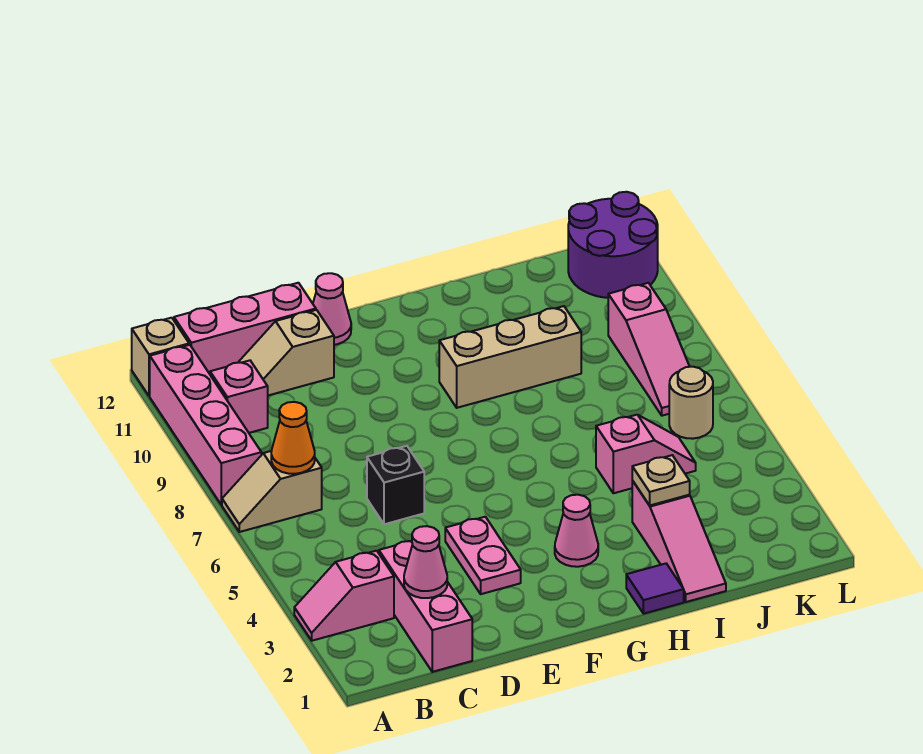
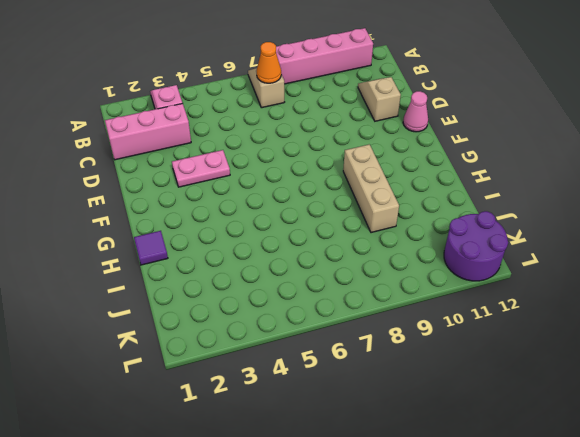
none -> tan 1x1 brick [132,318,189,396]
none -> pink 1x1 brick [210,360,268,433]
none -> pink 1x3 brick [174,283,316,374]

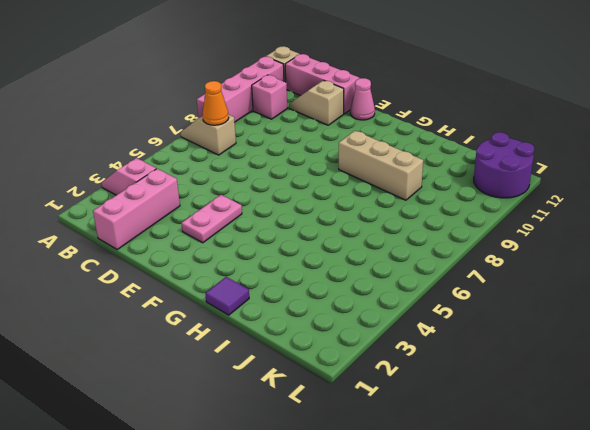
none -> black 1x1 brick [367,446,424,524]
none -> pink 1x1 cone [555,495,598,567]
none -> pink 1x3 slope [632,481,726,602]

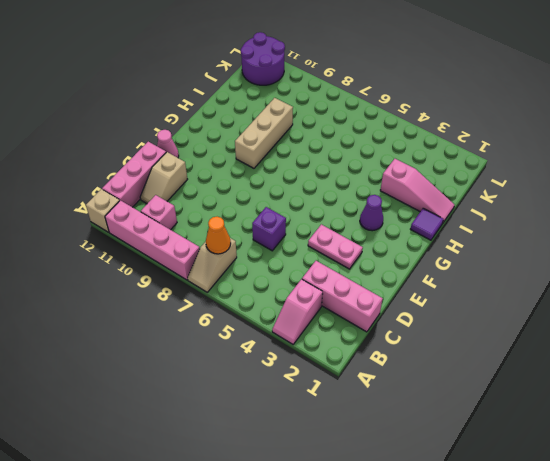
purple 1x1 brick [252,207,286,251] -> black 1x1 brick [367,446,424,524]
purple 1x1 cone [360,195,383,231] -> pink 1x1 cone [555,495,598,567]
none -> pink 1x2 slope [596,415,696,493]
none -> tan 1x1 round brick [669,367,713,439]
none -> pink 1x3 slope [608,283,689,416]

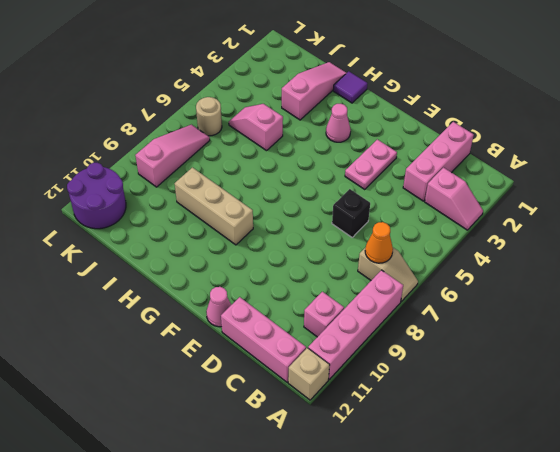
none -> tan 1x2 slope [238,310,334,395]
none -> pink 1x1 cone [404,526,447,598]
none -> tan 1x1 plate [632,455,690,505]

